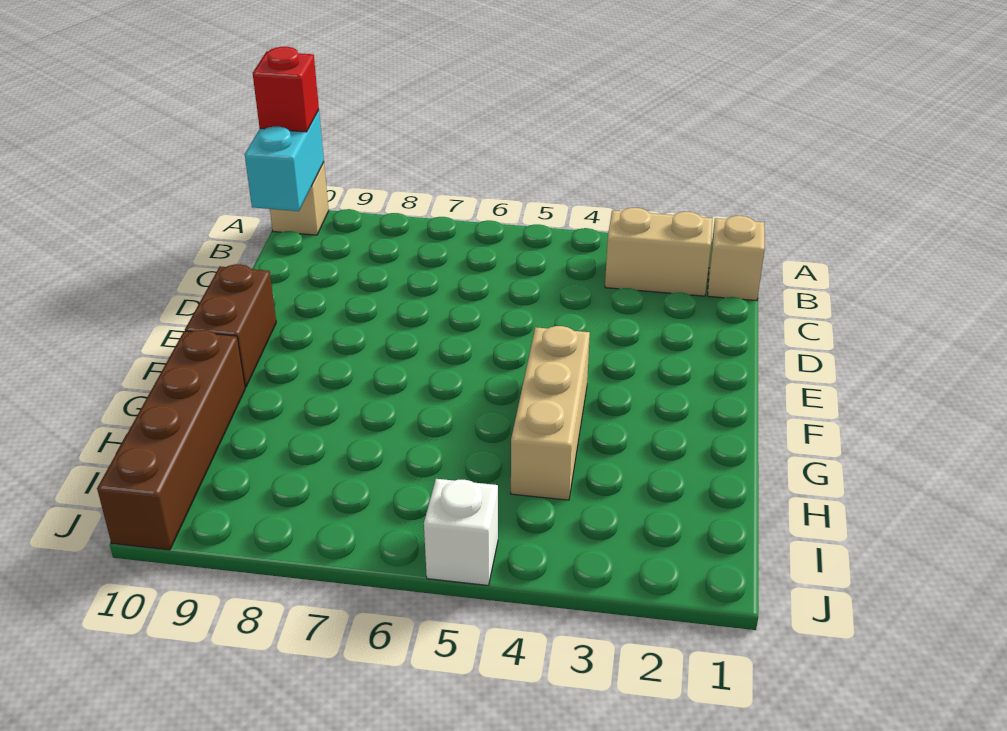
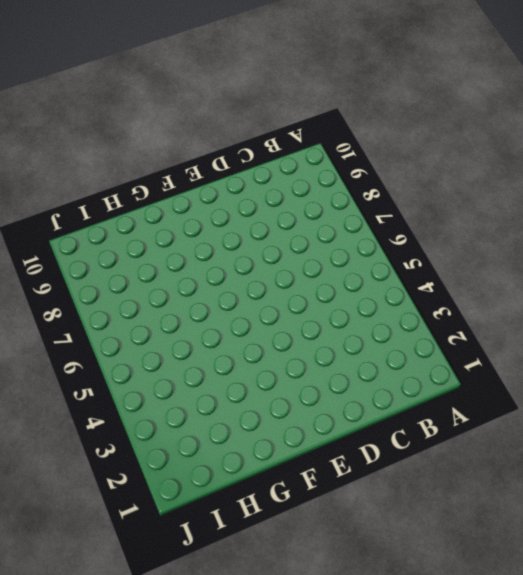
none -> tan 1x1 brick [270,162,329,235]
none -> tan 1x1 brick [708,216,765,301]

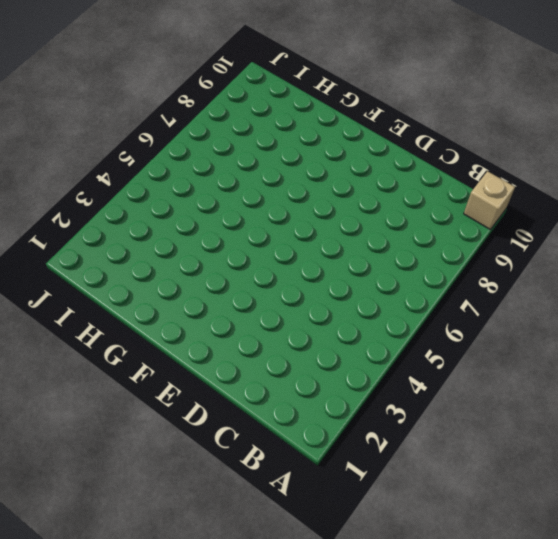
none -> tan 1x1 brick [708,216,765,301]
none -> tan 1x2 brick [605,208,712,296]

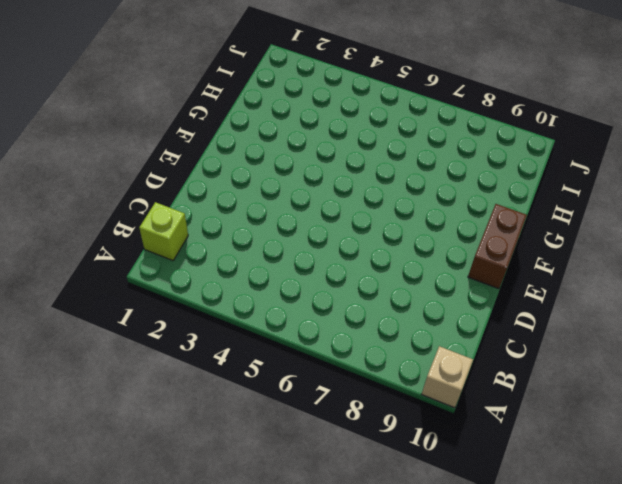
lime 1x1 brick [139,202,188,261] -> tan 1x1 brick [708,216,765,301]
none -> tan 1x2 brick [605,208,712,296]
none -> tan 1x3 brick [511,326,590,500]

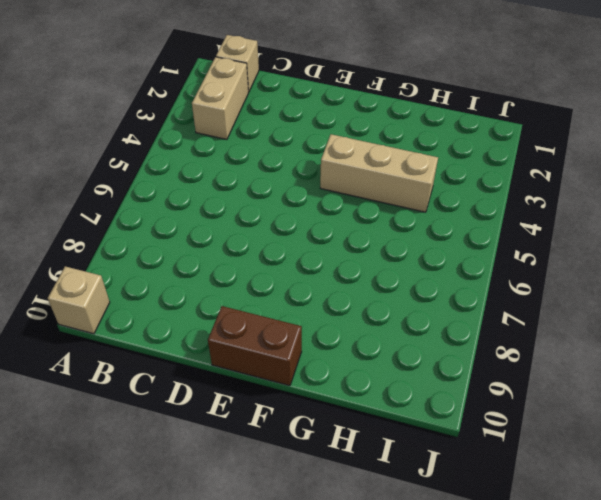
none -> brown 1x4 brick [97,330,245,550]
none -> white 1x1 brick [424,479,498,585]

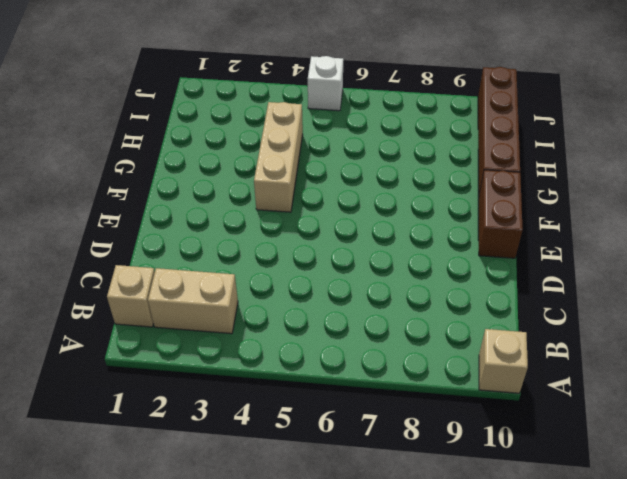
none -> cyan 1x2 brick [245,110,324,211]
none -> red 1x1 brick [253,47,319,132]

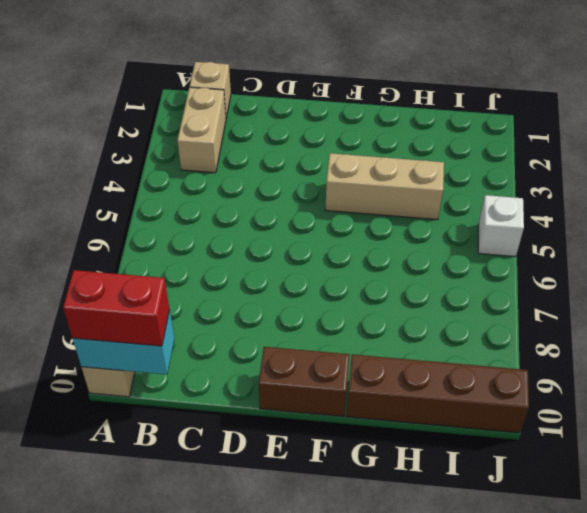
red 1x2 brick [63,270,170,346] -> red 1x1 brick [253,47,319,132]

